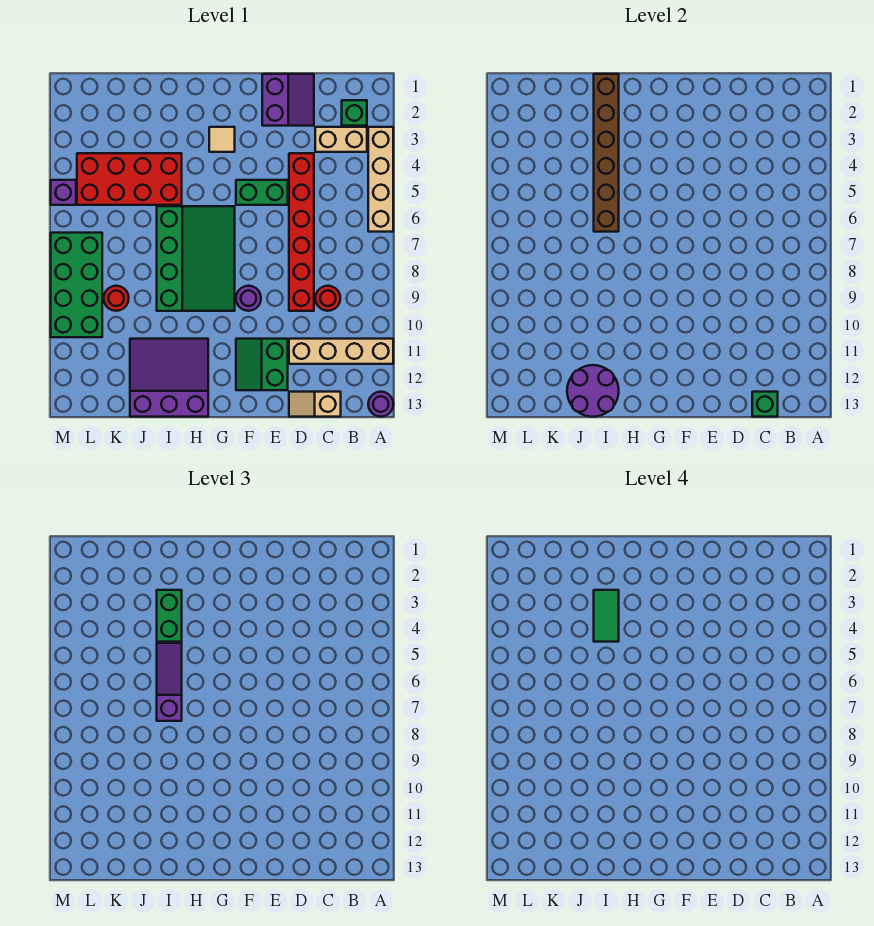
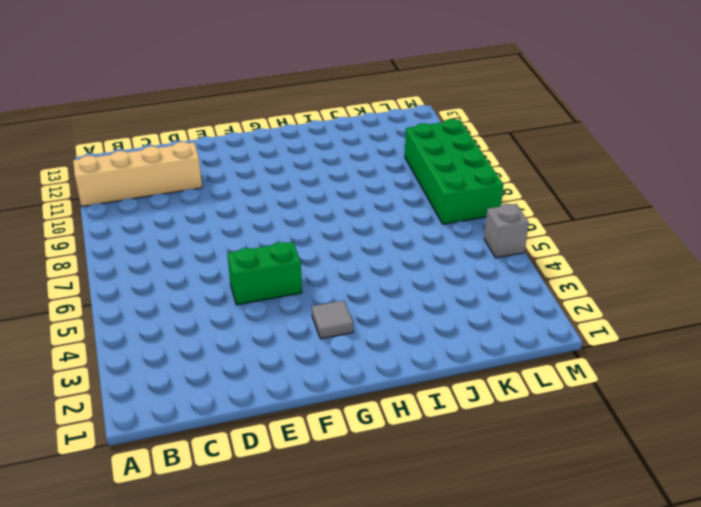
grey 1x1 tile [312,300,353,339] -> tan 1x1 tile [209,127,235,152]
grey 1x1 brick [484,204,529,258] -> purple 1x1 brick [51,180,76,205]
none -> tan 1x4 brick [368,127,393,232]
none -> purple 1x1 round brick [368,392,393,417]
none -> green 1x1 brick [342,100,367,126]

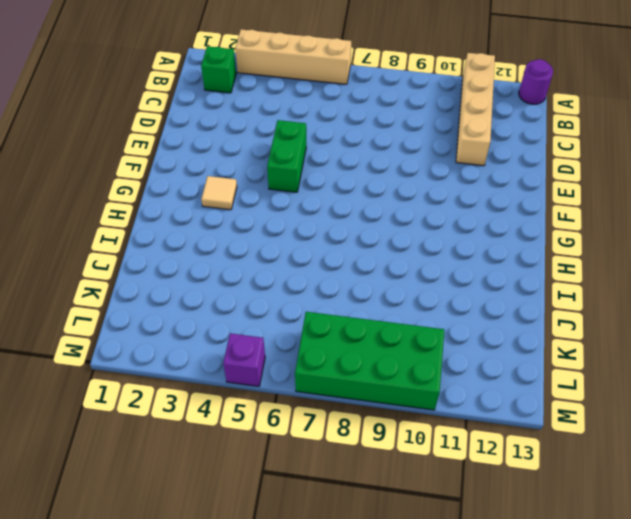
none -> tan 1x2 brick [315,127,367,152]
none -> red 1x1 round brick [315,286,340,311]
none -> tan 1x2 slope [289,392,341,417]

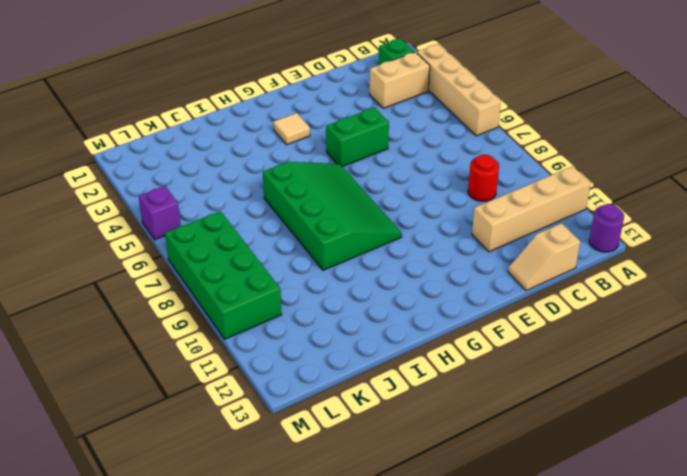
none -> purple 2x2 slope [262,74,314,126]
none -> red 1x6 brick [289,153,314,311]
none -> green 2x2 slope [236,339,288,390]

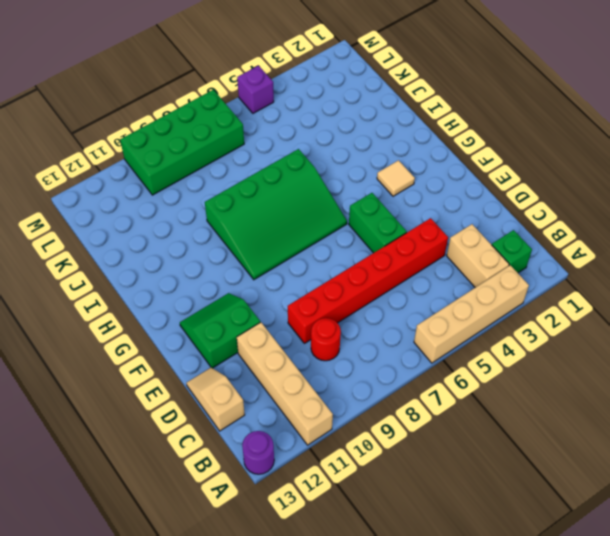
none -> purple 2x2 slope [262,74,314,126]
none -> purple 1x1 round brick [236,286,261,311]
none -> purple 3x3 slope [130,339,208,417]

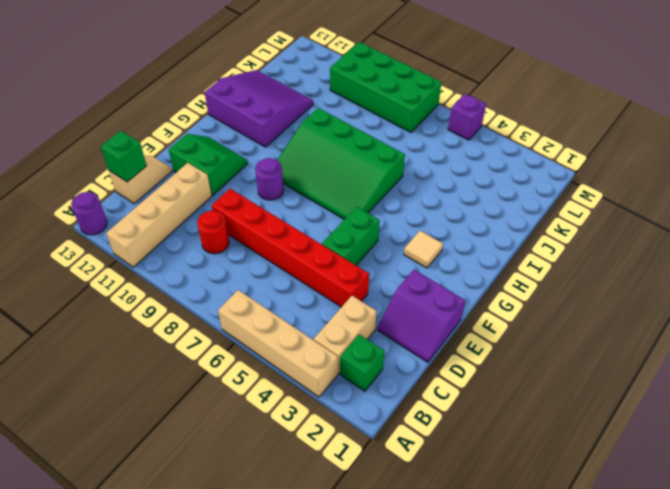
purple 3x3 slope [205,70,313,147] -> purple 3x3 slope turned to [130,339,208,417]
none -> red 2x4 brick [77,153,182,205]
none -> red 1x1 round brick [104,286,129,311]
none -> brown 1x6 brick [594,74,619,232]

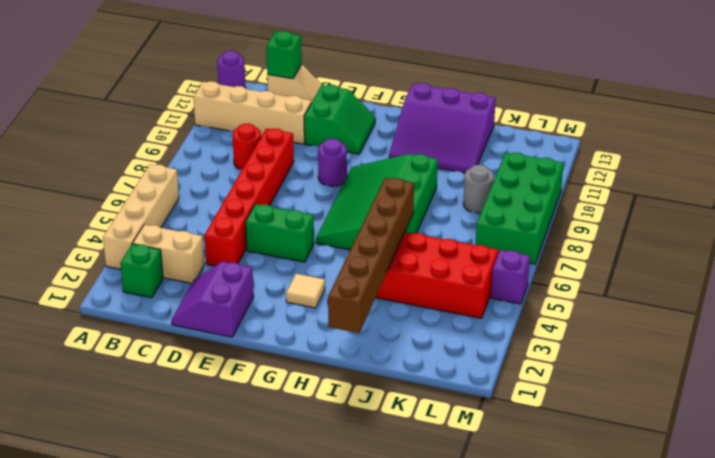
grey 1x1 round brick [463,165,494,213] -> red 1x1 round brick [104,286,129,311]
none -> purple 2x2 round brick [567,365,619,417]
none -> green 1x2 brick [157,590,182,642]
none -> purple 1x3 slope [157,643,182,721]

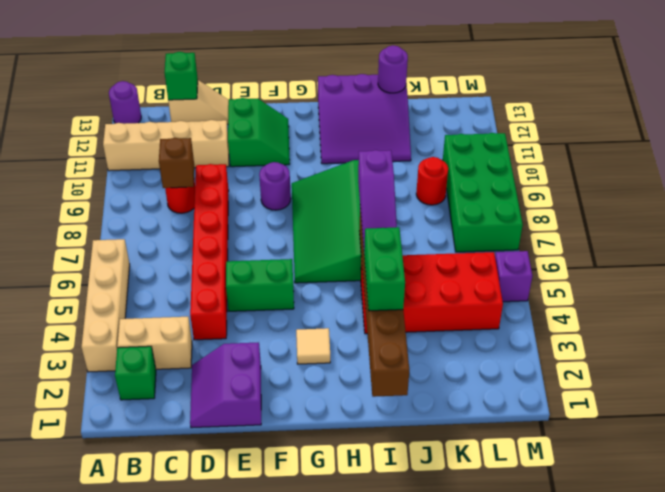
brown 1x1 brick [159,138,194,188] -> none
purple 1x1 round brick [378,46,408,93] -> purple 2x2 round brick [567,365,619,417]
none -> green 1x2 tile [594,590,619,642]

